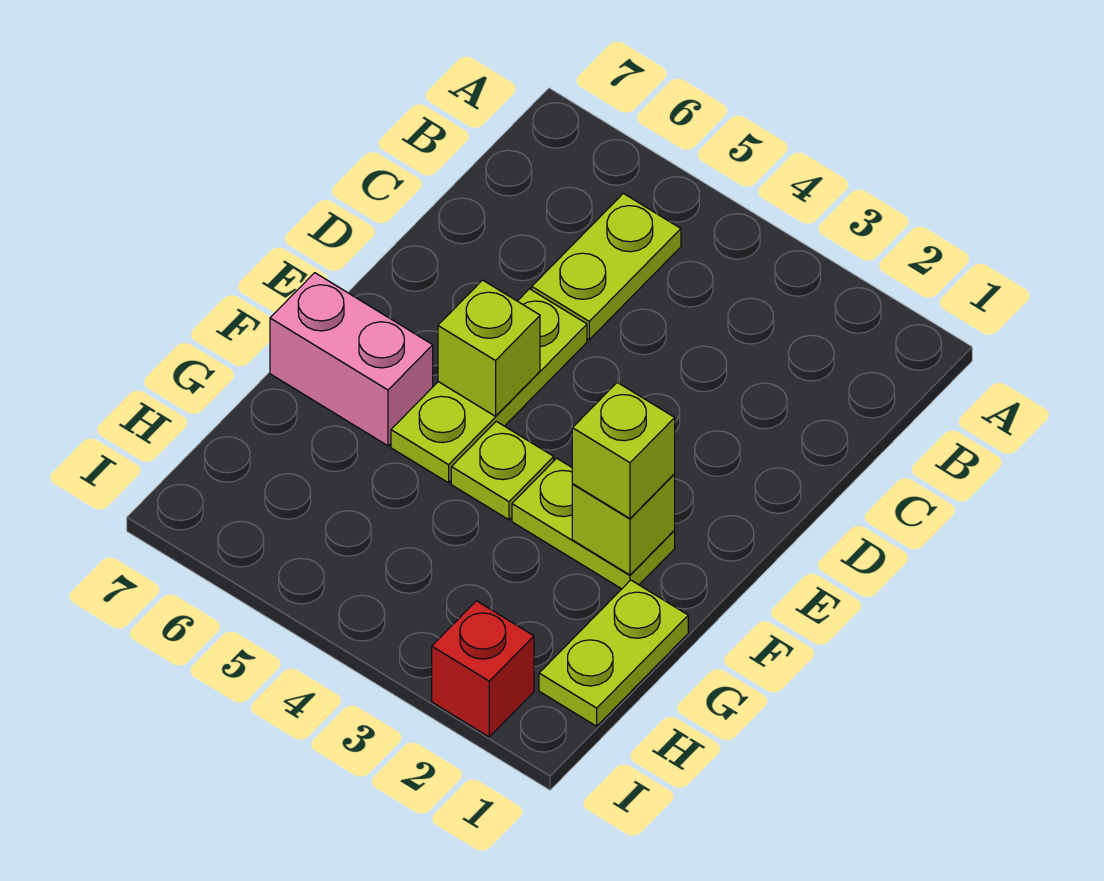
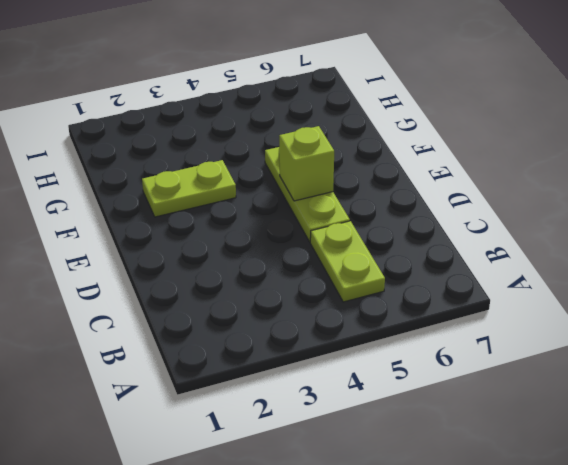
none -> lime 1x1 plate [451,421,554,520]
none -> pink 1x2 brick [270,273,433,446]

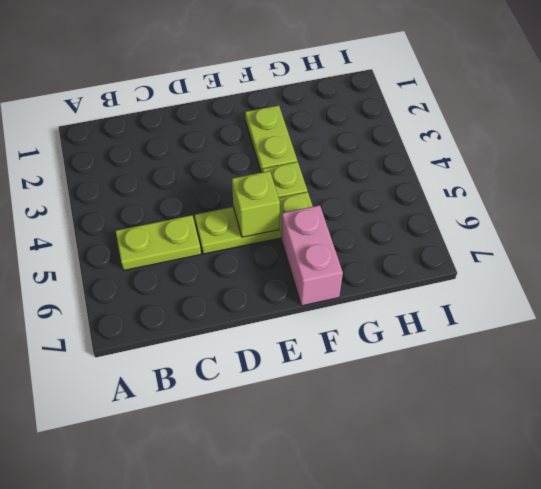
none -> lime 1x2 plate [539,580,688,726]
none -> red 1x1 brick [432,601,534,737]

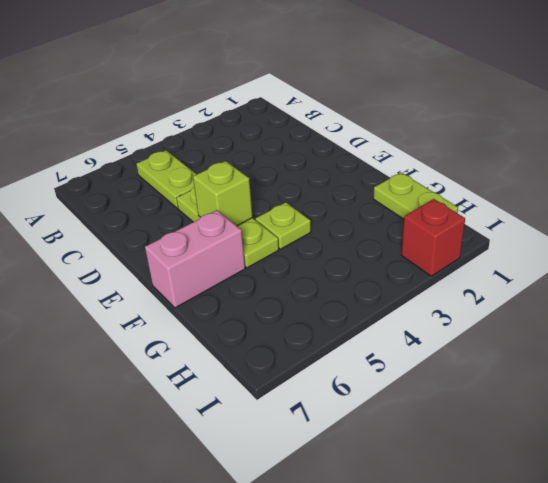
none -> lime 1x2 plate [512,458,675,589]
none -> lime 1x1 brick [572,474,675,575]

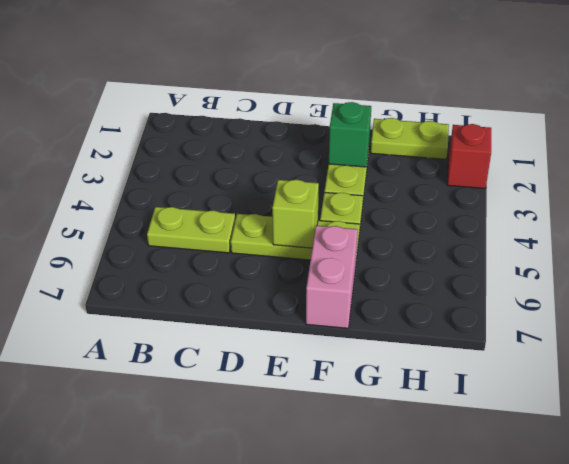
green 1x1 brick [329,102,371,167] -> lime 1x1 brick [572,474,675,575]
none -> lime 1x1 brick [572,382,675,518]

